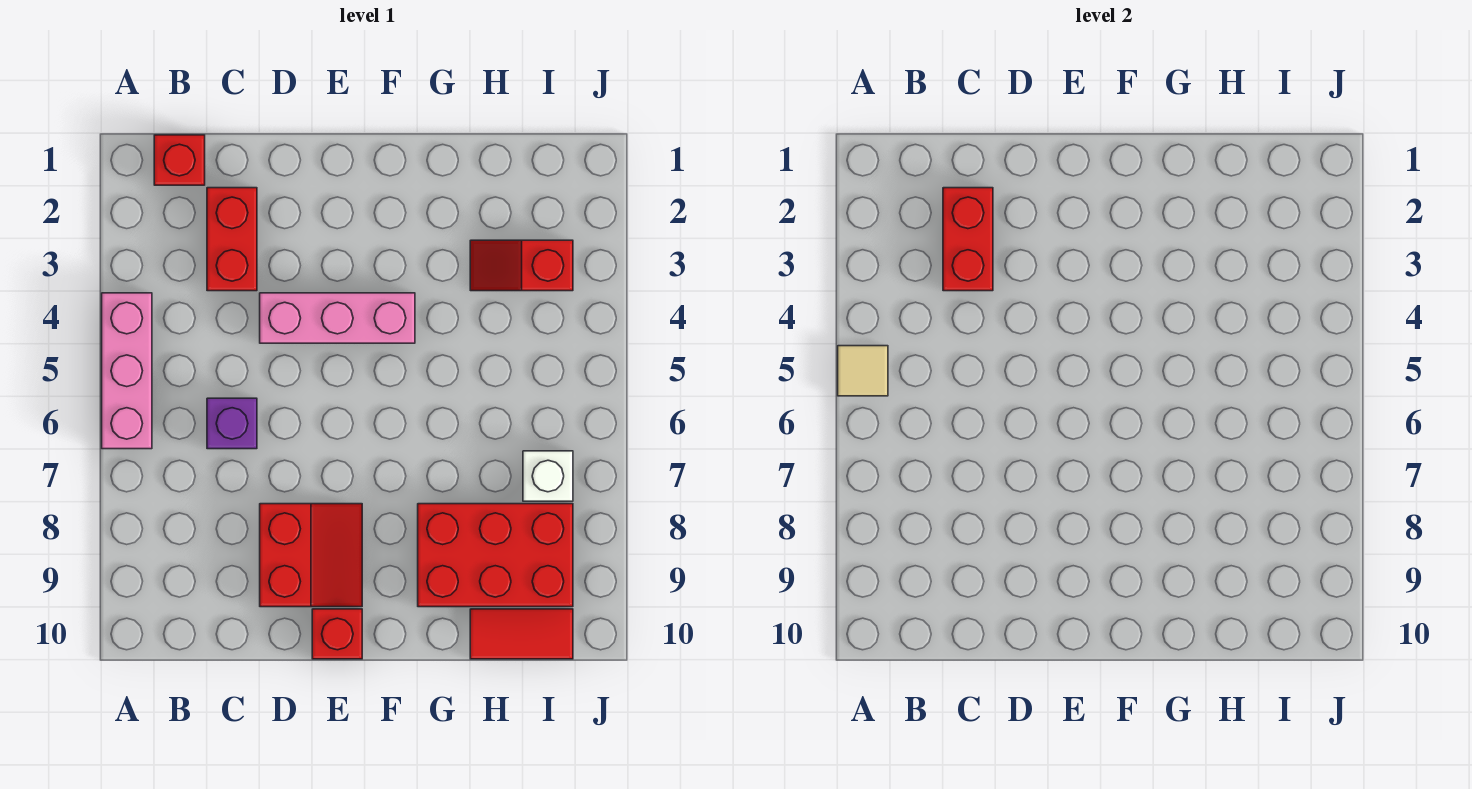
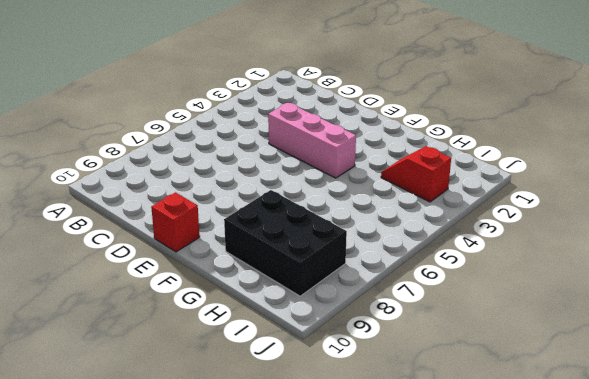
black 2x3 brick [224,190,347,296] -> red 2x3 brick [418,504,573,607]
none -> pink 1x3 brick [102,293,152,449]
none -> red 1x1 brick [154,135,205,185]
none -> red 1x2 brick [207,188,257,291]

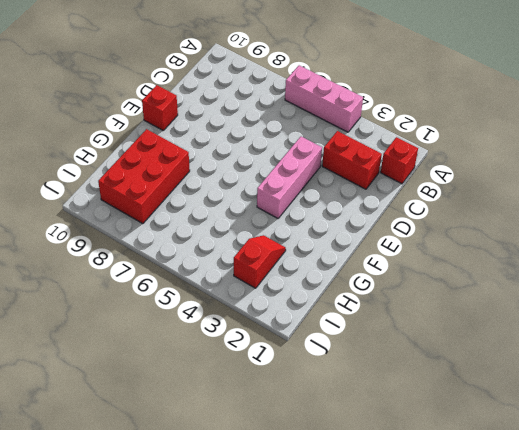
none -> purple 1x1 brick [207,398,257,449]
none -> red 2x2 slope [260,504,362,607]
none -> red 1x2 tile [470,609,573,659]

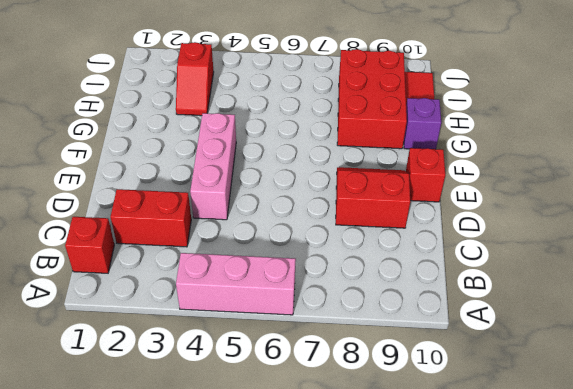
purple 1x1 brick [404,98,441,149] -> purple 1x1 brick moved to [207,398,257,449]
none -> white 1x1 brick [523,451,573,501]
none -> tan 1x1 tile [838,346,888,396]
none -> red 1x2 brick [943,188,993,291]

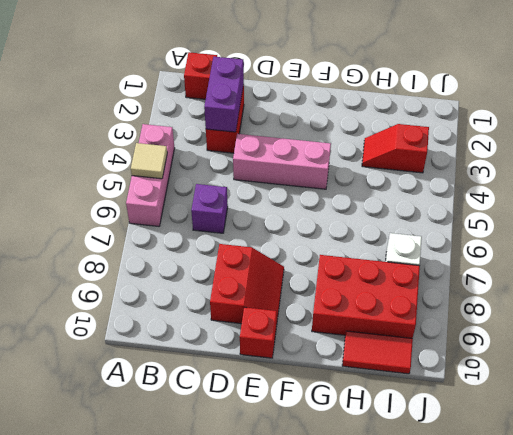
purple 1x2 brick [204,57,244,132] -> red 1x2 brick [943,188,993,291]

